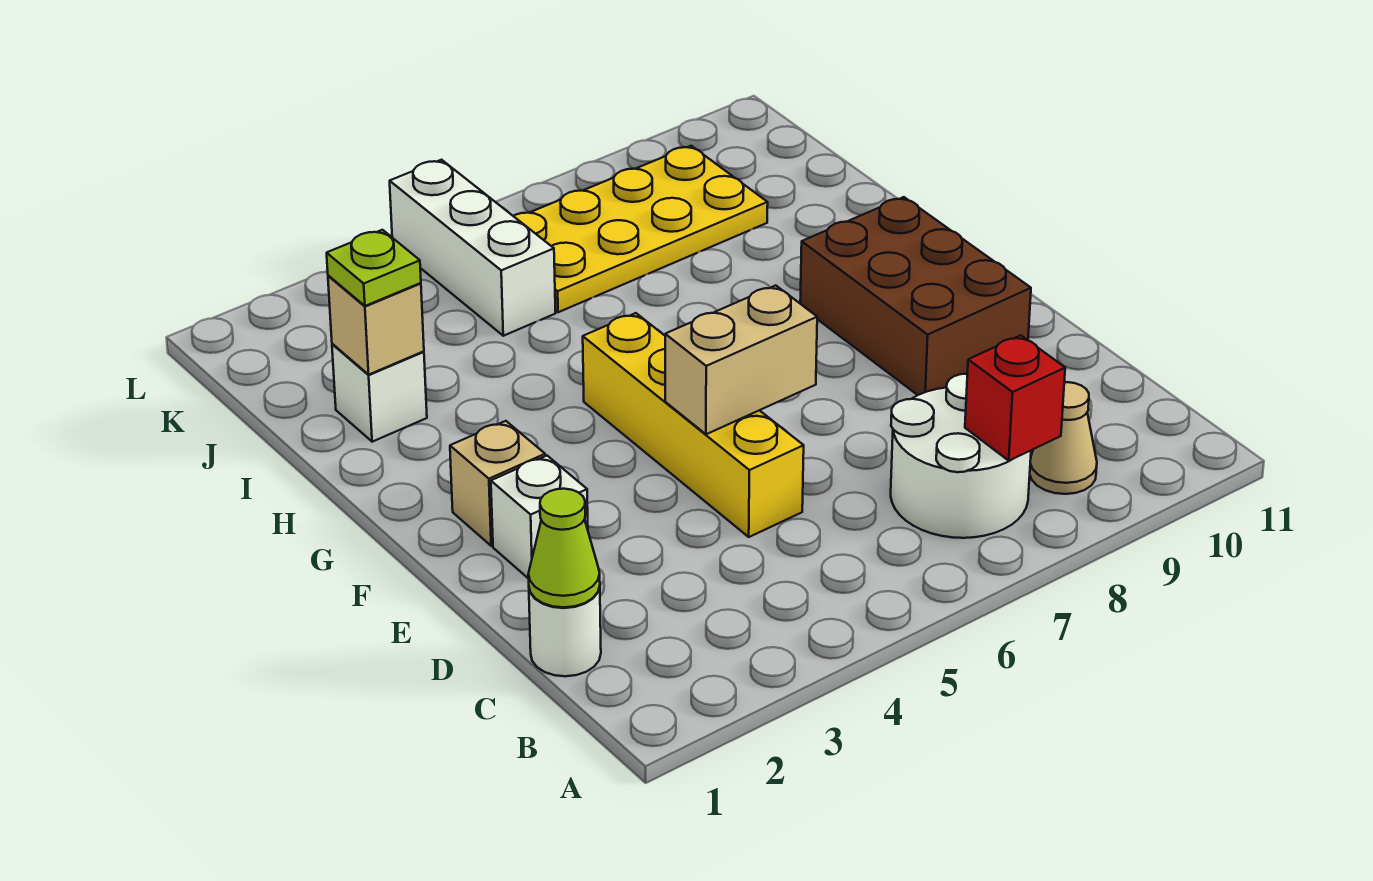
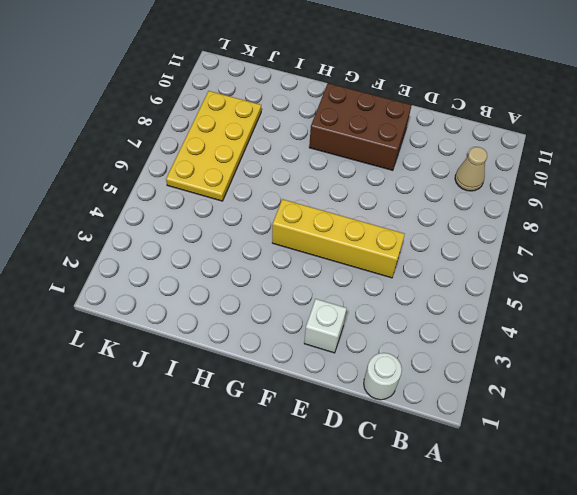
none -> white 2x2 round brick [891,374,1031,538]
none -> tan 1x1 brick [450,421,545,546]
none -> white 1x1 brick [332,344,427,442]

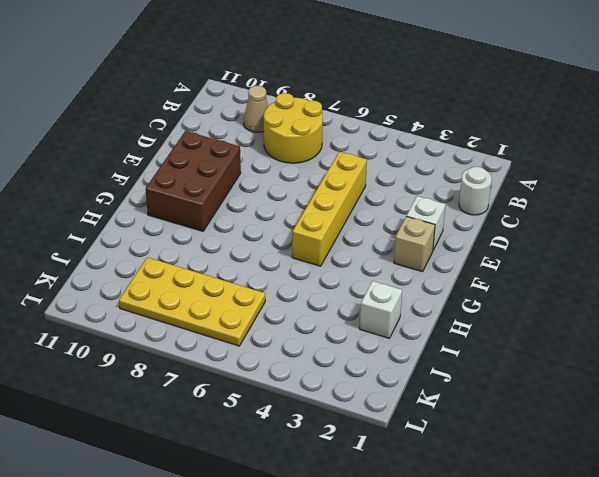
yellow 2x2 round brick [264,93,323,163] -> white 2x2 round brick [891,374,1031,538]
none -> white 1x3 brick [390,160,555,336]
none -> red 1x1 brick [965,335,1065,461]
none -> lime 1x1 cone [528,489,600,607]

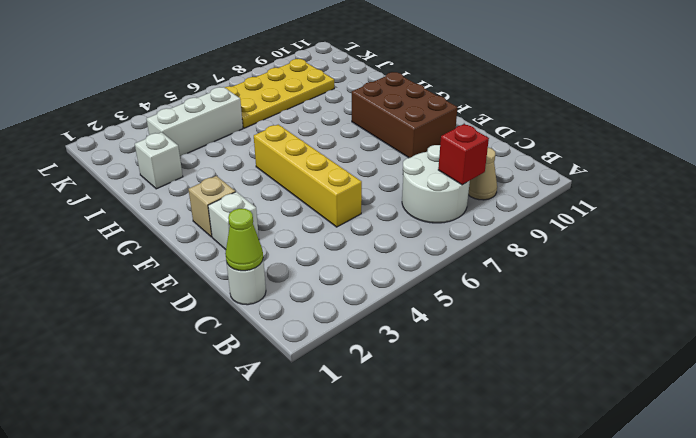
white 1x3 brick [146,87,243,156] -> white 1x3 brick turned to [390,160,555,336]
none -> tan 1x2 brick [665,285,817,434]
none -> tan 1x1 brick [328,276,424,374]
none -> lime 1x1 plate [327,230,421,306]

